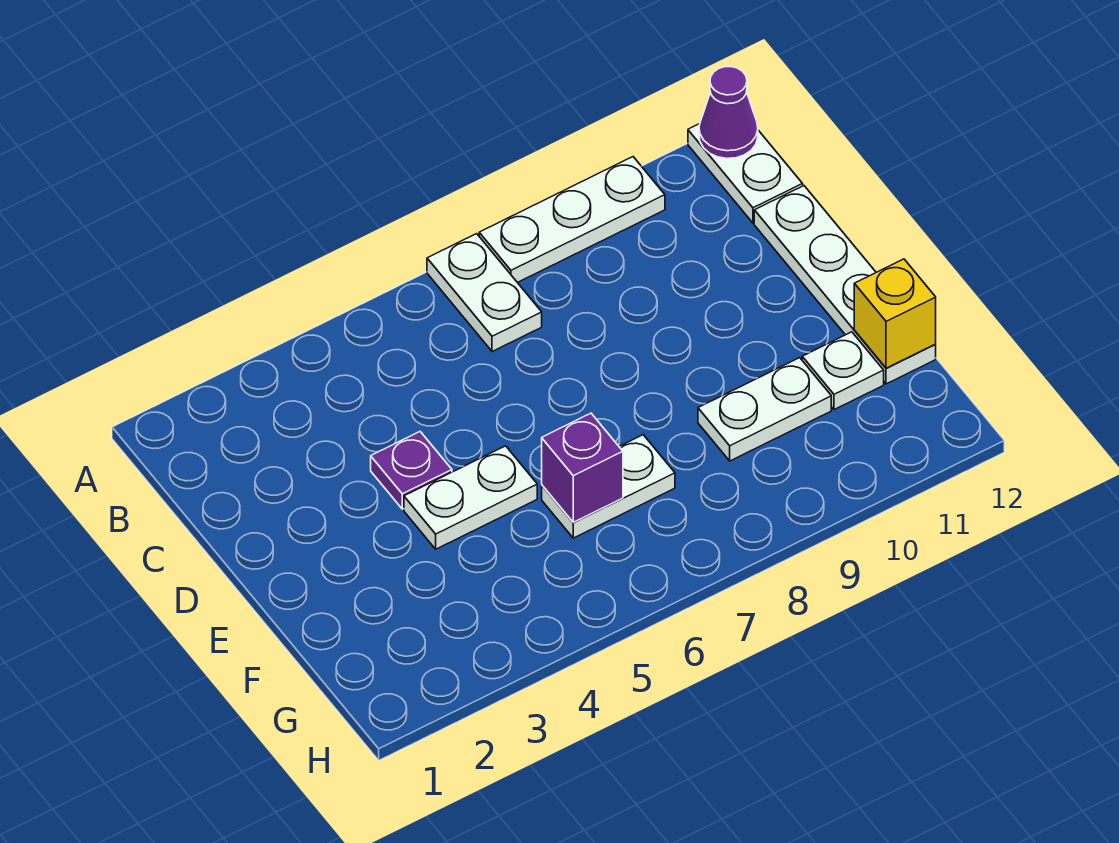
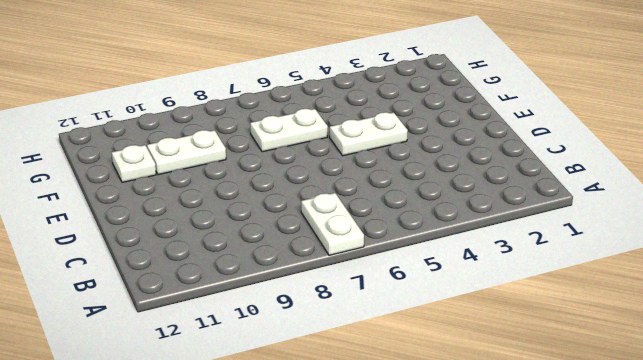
none -> white 1x3 plate [479,157,665,283]
none -> white 1x2 plate [688,124,803,223]
none -> white 1x4 plate [754,186,936,384]

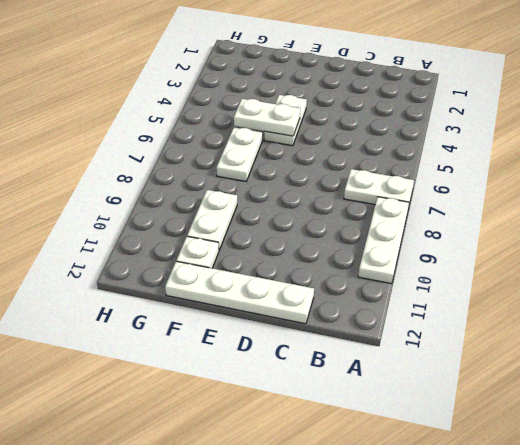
white 1x2 plate [234,99,300,136] -> white 1x2 plate moved to [688,124,803,223]
none -> purple 1x1 plate [371,432,452,509]
none -> purple 1x1 cone [699,67,758,159]
none -> purple 1x1 brick [542,413,623,522]

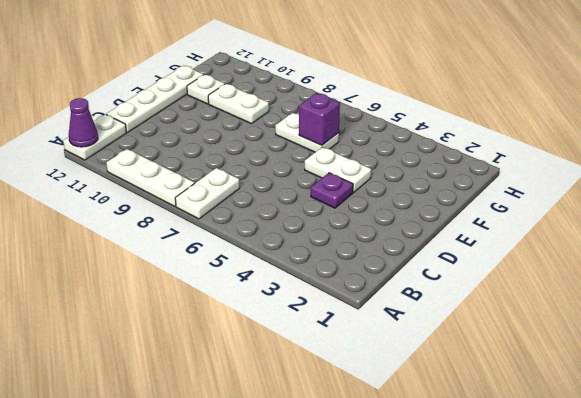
none -> yellow 1x1 brick [854,259,936,368]

